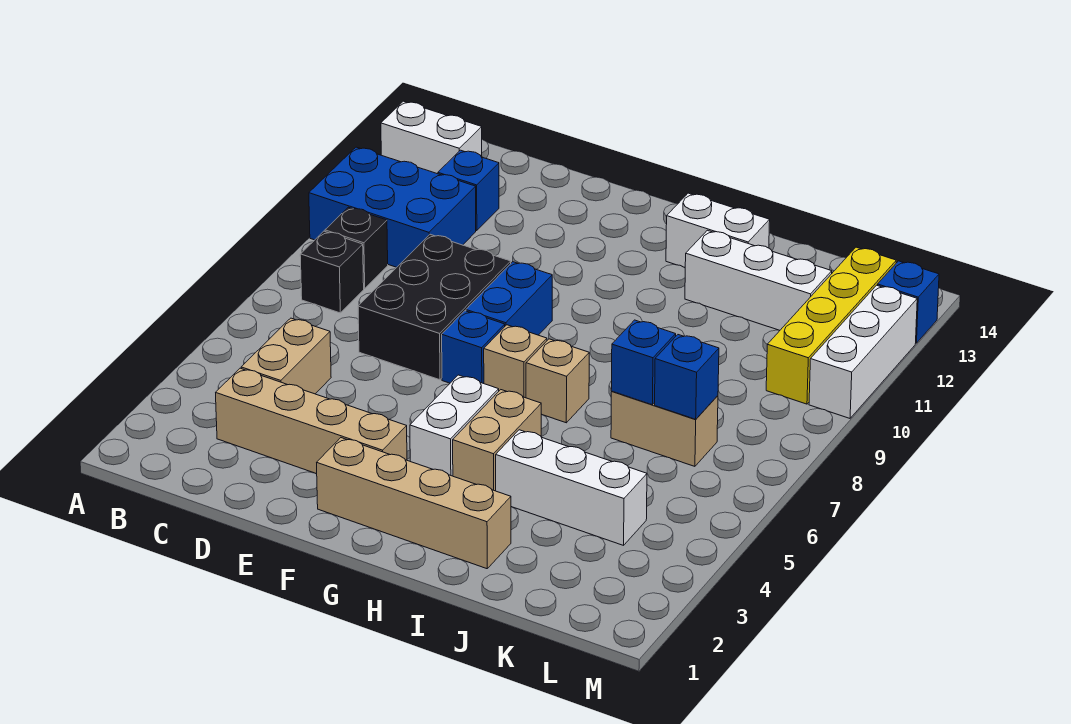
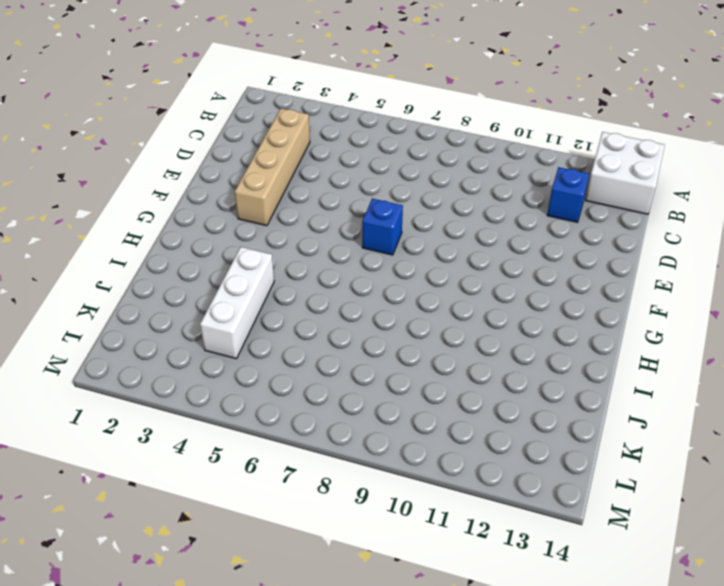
white 2x2 brick [585,132,665,214] -> white 1x2 brick [381,101,482,174]
none -> blue 2x3 brick [309,147,476,267]
none -> black 1x1 brick [300,231,364,313]
none -> black 1x1 brick [325,207,388,289]

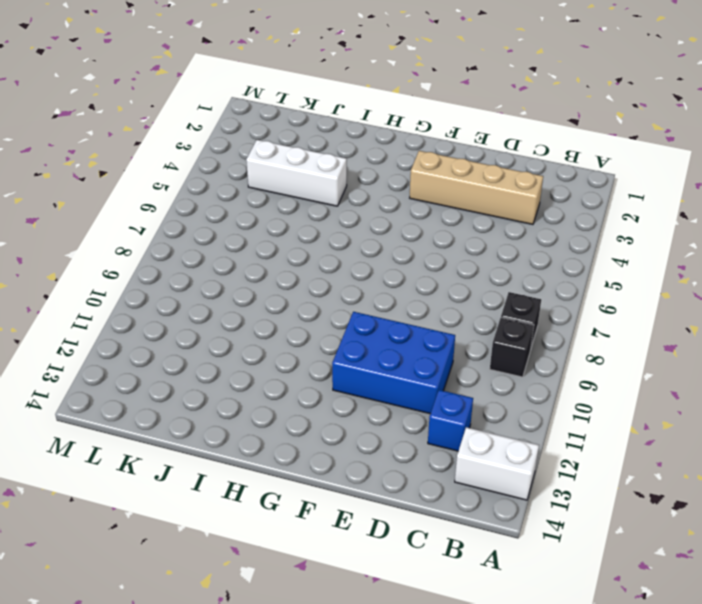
blue 2x3 brick [332,312,455,414] -> blue 2x3 brick moved to [309,147,476,267]
none -> tan 1x2 brick [241,318,331,394]
none -> black 2x3 brick [358,234,511,380]
none -> tan 1x4 brick [317,438,511,569]

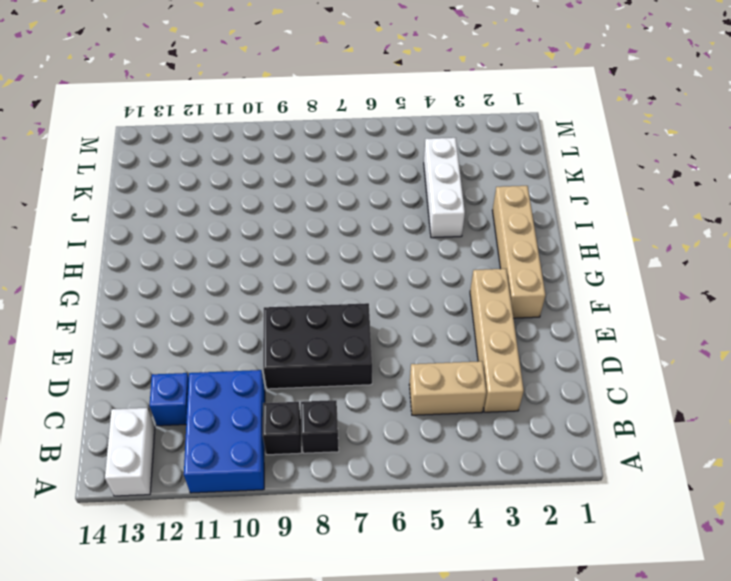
none -> blue 1x1 brick [442,311,505,384]
none -> blue 1x2 brick [466,262,552,335]
none -> white 1x2 brick [410,375,499,476]

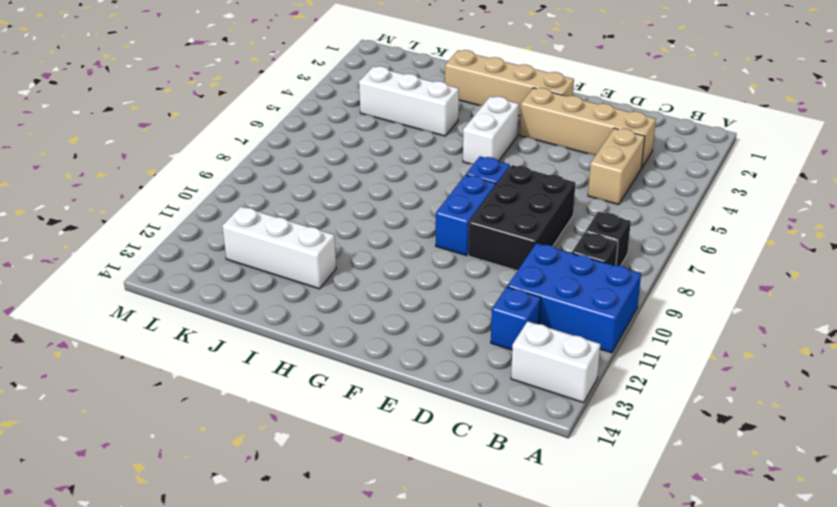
none -> tan 1x1 brick [484,325,547,398]
none -> tan 1x2 brick [453,390,541,491]
none -> tan 1x1 brick [526,339,589,423]

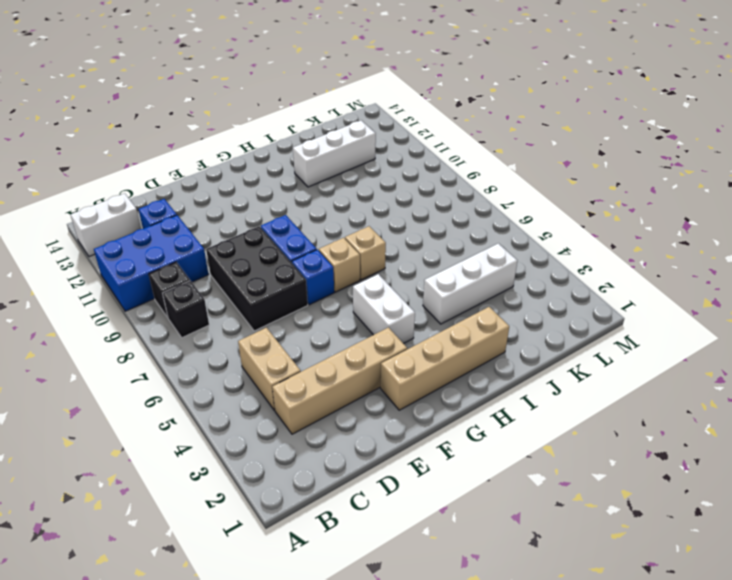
none -> tan 1x2 brick [453,390,541,491]
none -> white 1x2 brick [666,193,770,268]
none -> tan 1x2 brick [611,391,718,466]

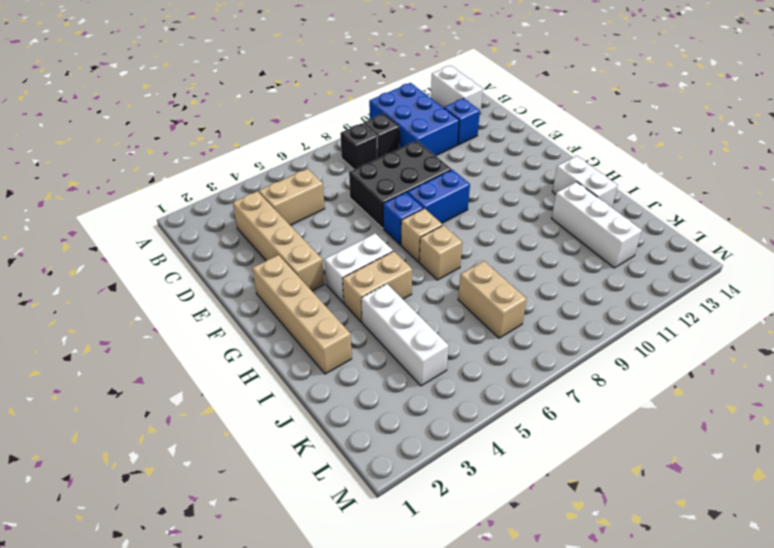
none -> yellow 1x4 brick [766,247,896,404]
none -> white 1x3 brick [809,285,917,418]
none -> blue 1x1 brick [878,261,939,343]

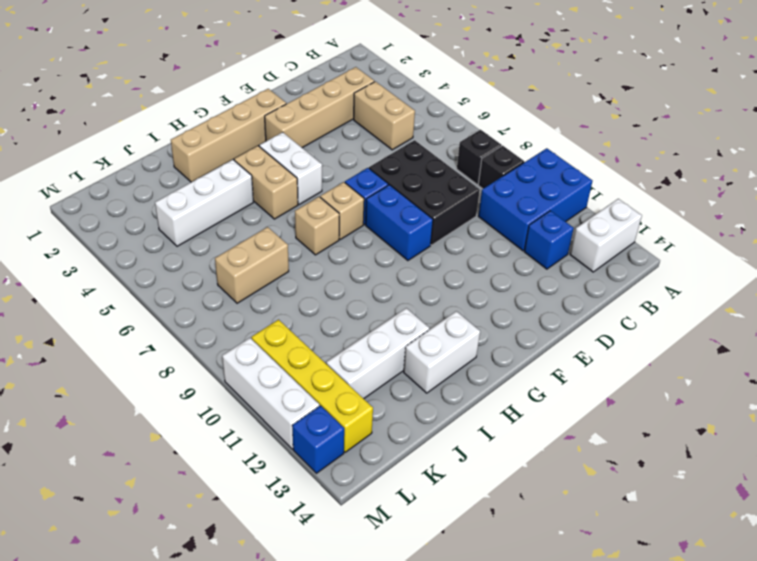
none -> blue 1x1 brick [611,320,676,405]
none -> blue 1x1 brick [655,335,719,419]

